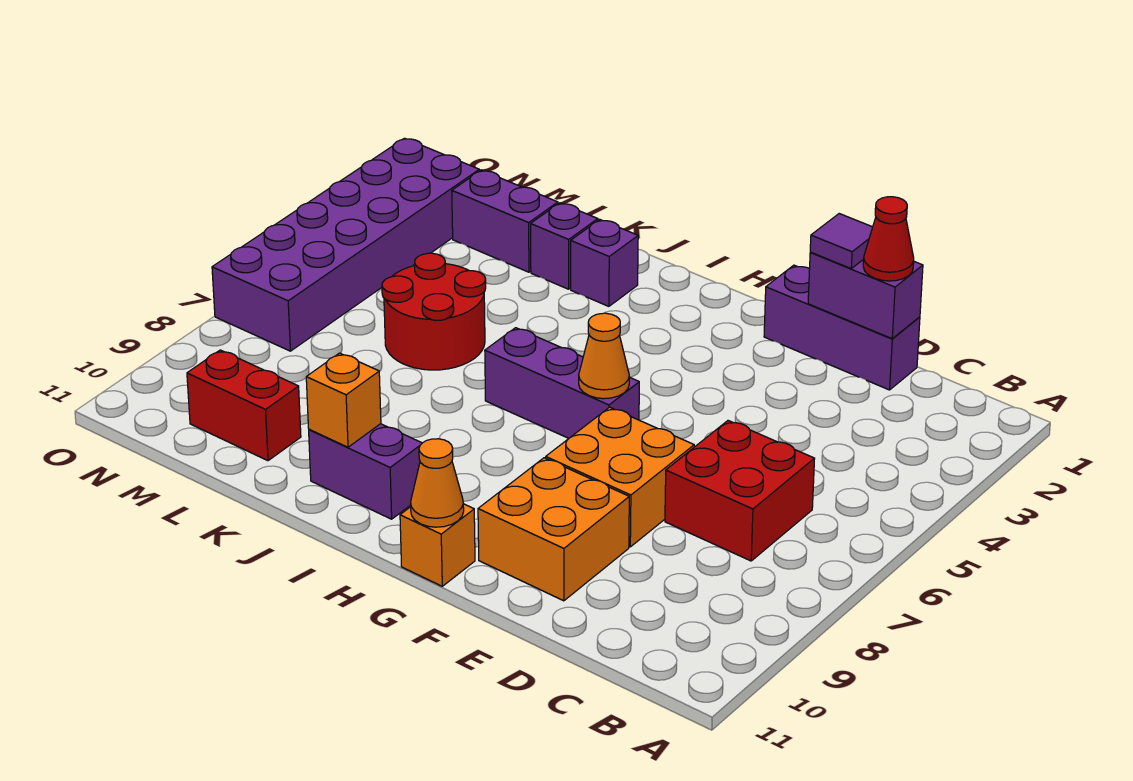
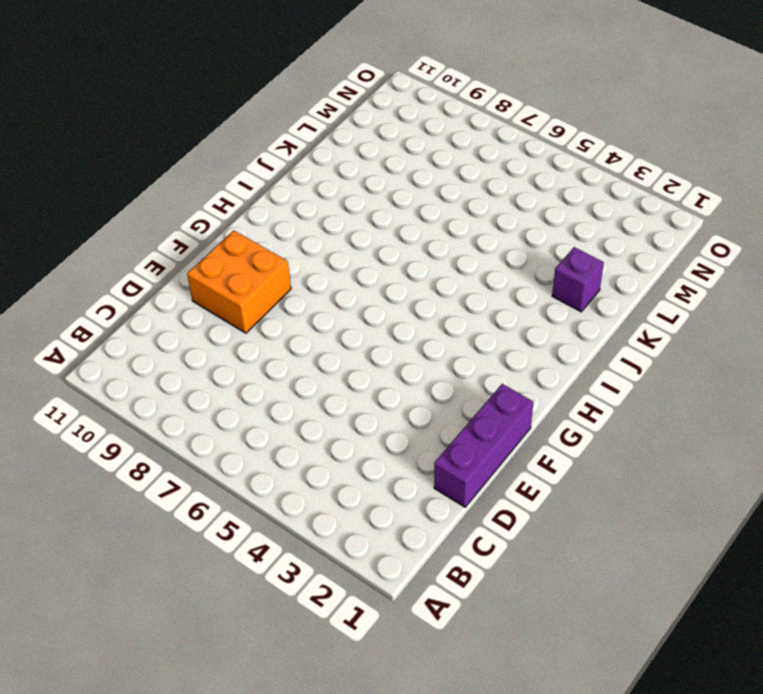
none -> red 2x2 brick [665,421,815,561]
none -> orange 2x2 brick [546,407,694,547]
none -> purple 1x3 brick [485,328,639,438]

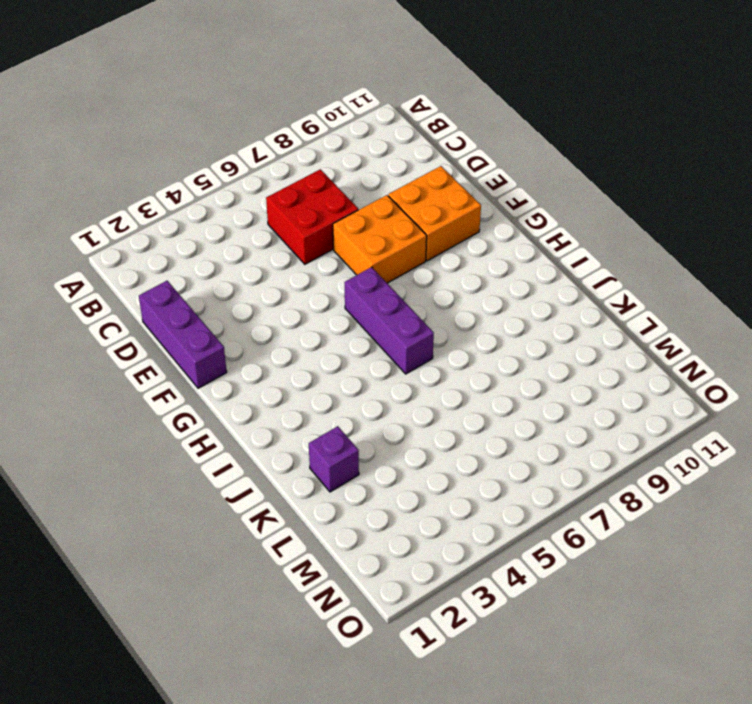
none -> orange 1x1 brick [400,504,475,586]
none -> purple 1x2 brick [309,424,422,519]
none -> purple 1x1 brick [571,220,638,306]

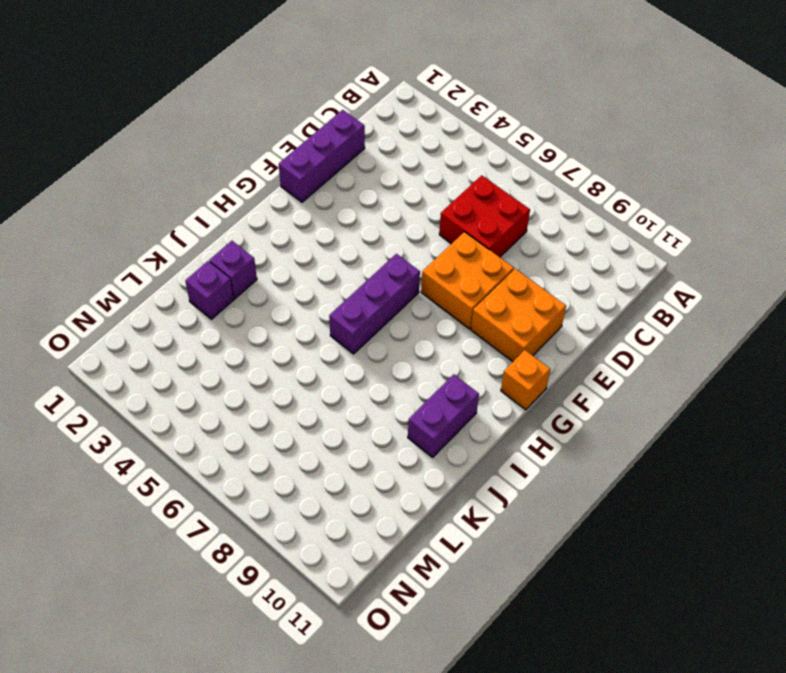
none -> red 2x2 round brick [382,253,486,370]
none -> purple 1x2 brick [452,170,558,272]
none -> red 1x2 brick [187,350,301,461]

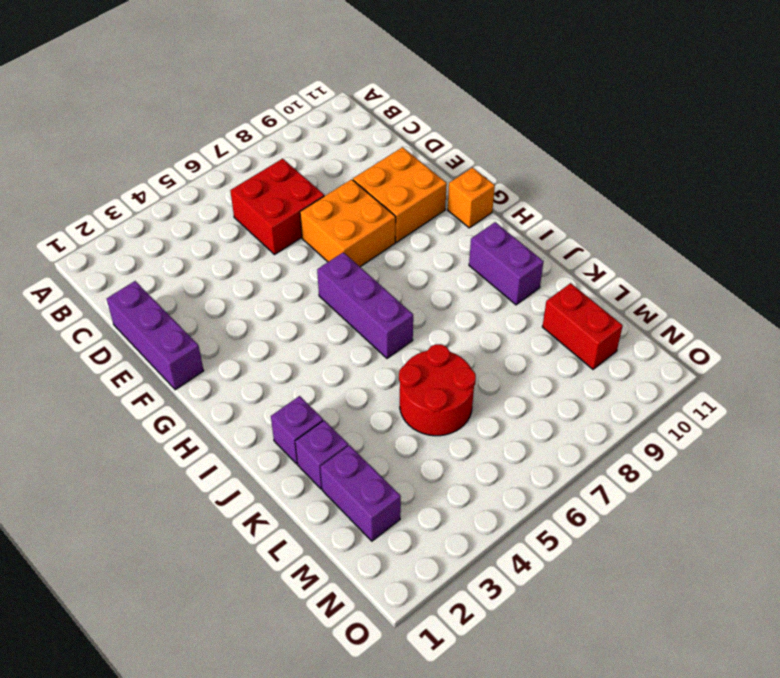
none -> purple 2x6 brick [212,138,479,351]
none -> purple 1x2 brick [808,253,923,339]
none -> orange 1x1 cone [579,313,629,399]

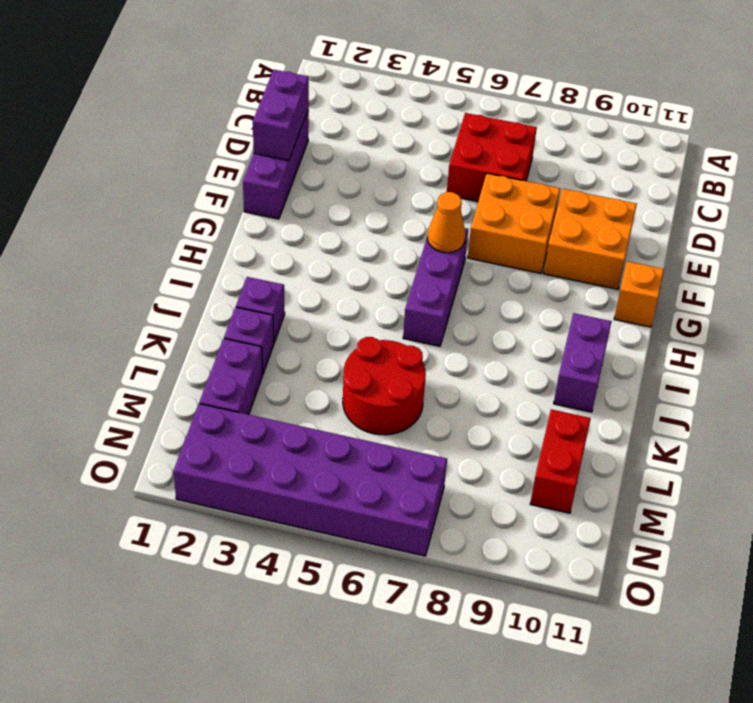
none -> orange 1x1 cone [411,439,464,527]
none -> orange 1x1 brick [306,353,381,447]
none -> red 1x1 cone [863,197,914,281]

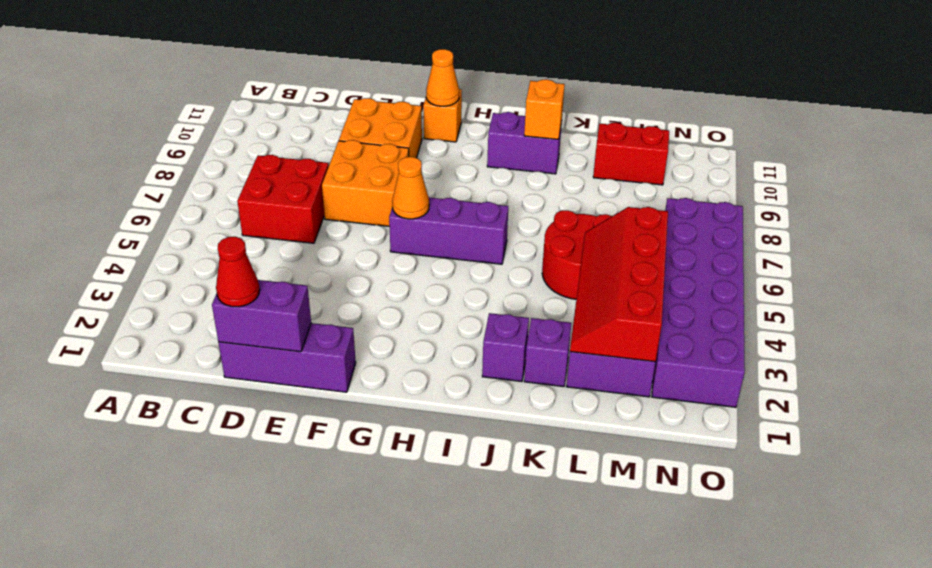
red 2x4 slope [570,207,668,362] -> none
none -> purple 1x1 tile [810,214,873,268]

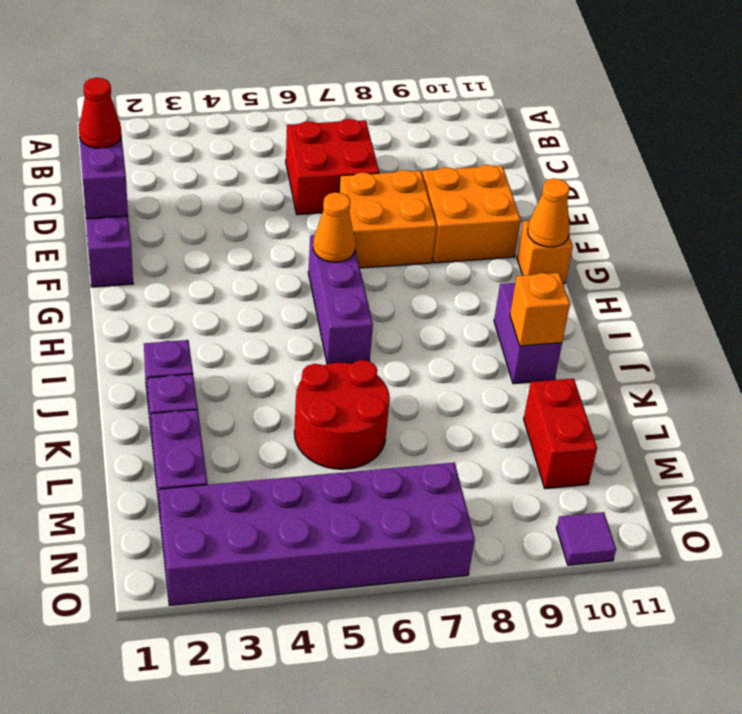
purple 1x1 tile [557,512,616,565] -> purple 1x1 tile moved to [810,214,873,268]

